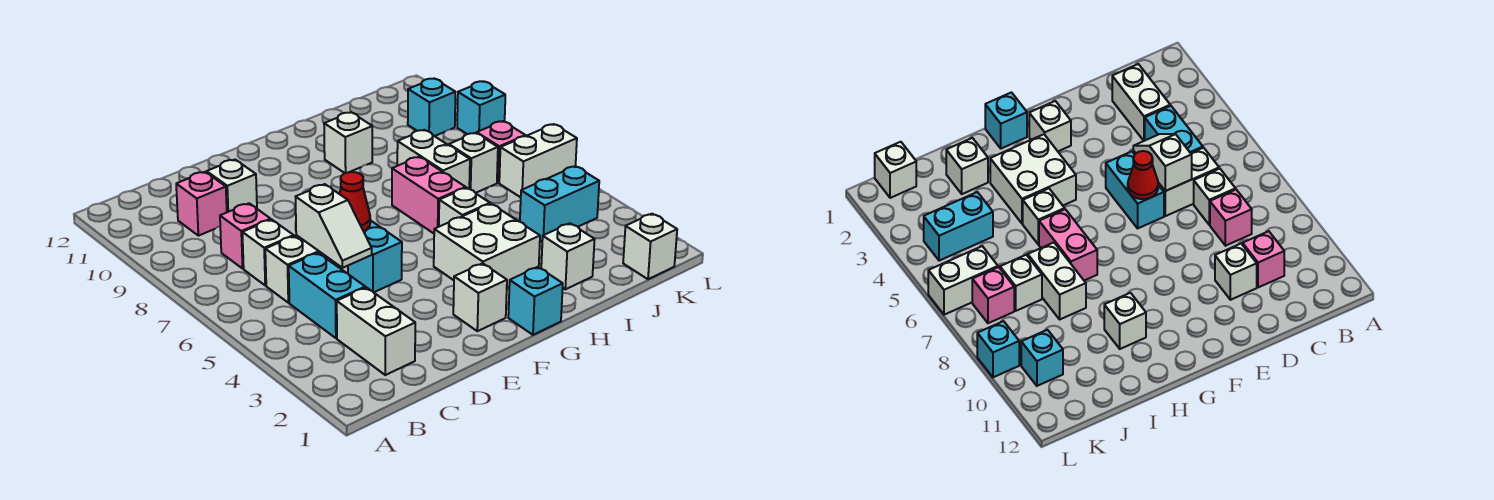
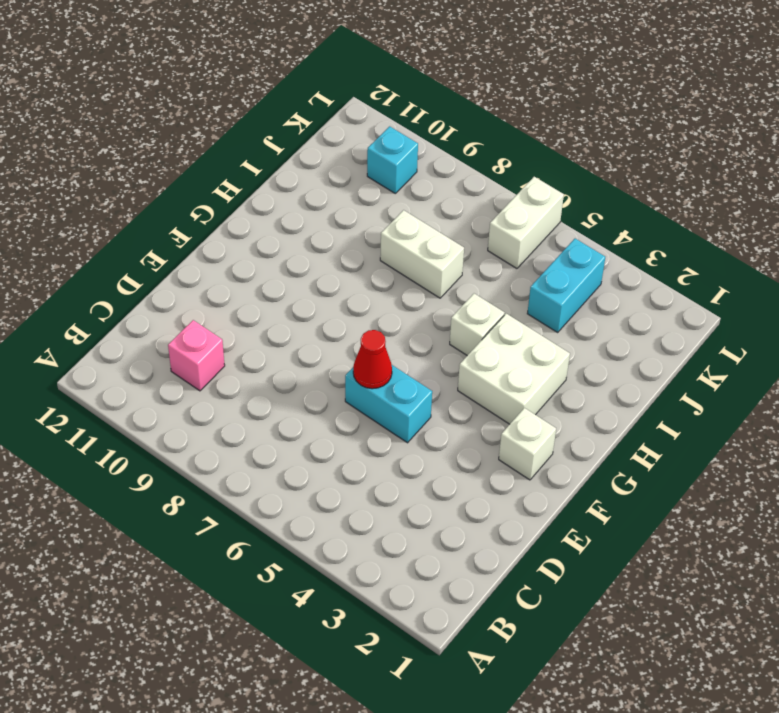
none -> white 1x2 brick [337,288,415,375]
none -> cyan 1x2 brick [289,253,366,338]
none -> white 1x2 brick [265,235,348,303]

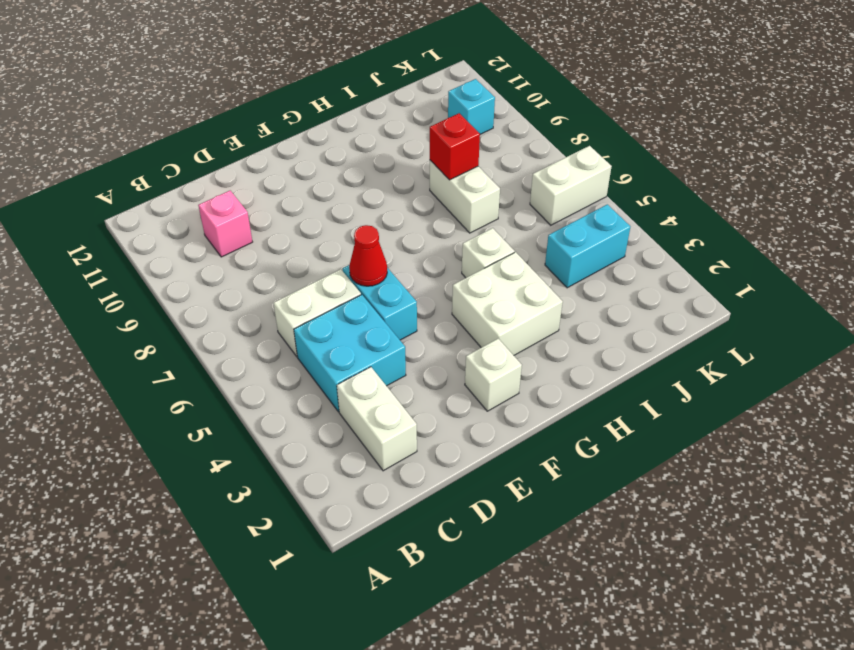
cyan 2x2 brick [294,295,406,412] -> cyan 1x2 brick [289,253,366,338]
red 1x1 brick [430,113,480,180] -> none
none -> white 1x1 brick [242,220,294,285]
none -> pink 1x1 brick [220,203,271,268]
none -> white 1x1 brick [207,160,257,212]

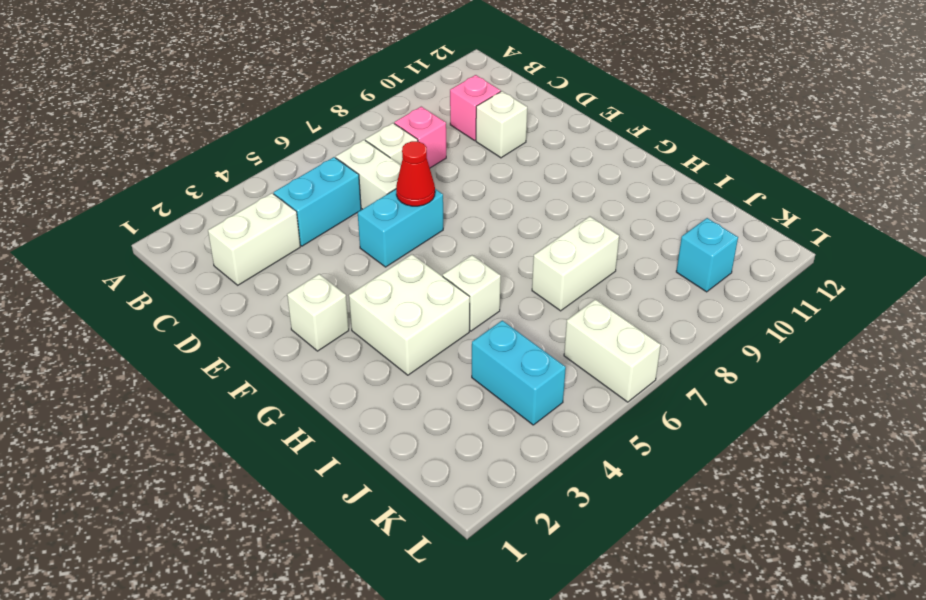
none -> cyan 1x1 brick [508,267,563,335]
none -> pink 1x2 brick [392,157,466,233]
none -> white 1x1 brick [324,112,372,173]

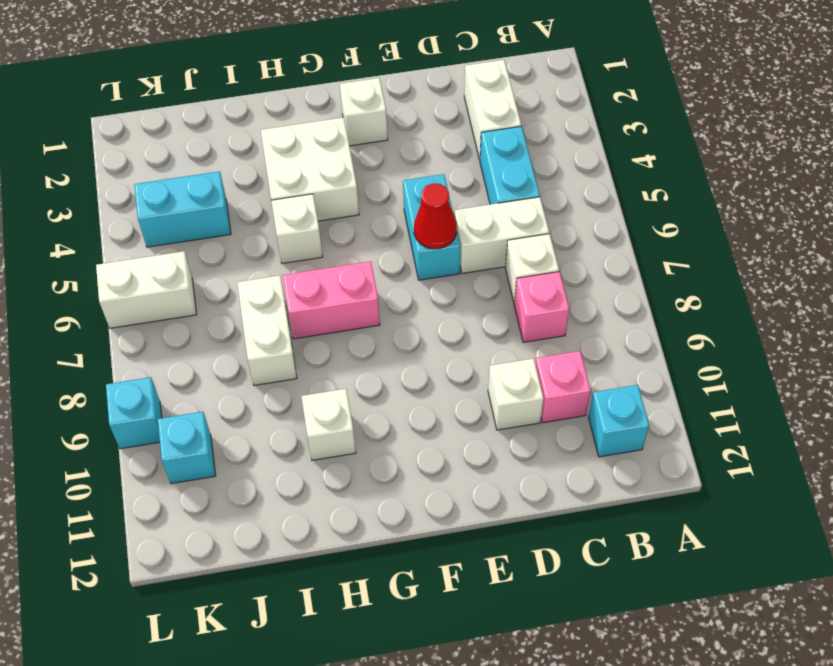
cyan 1x1 brick [588,385,649,457] -> cyan 1x1 brick moved to [508,267,563,335]
pink 1x2 brick [283,261,380,339] -> pink 1x2 brick turned to [392,157,466,233]
none -> white 1x1 brick [541,223,595,289]
none -> white 1x1 brick [449,133,498,193]
none -> white 1x1 brick [623,214,677,279]

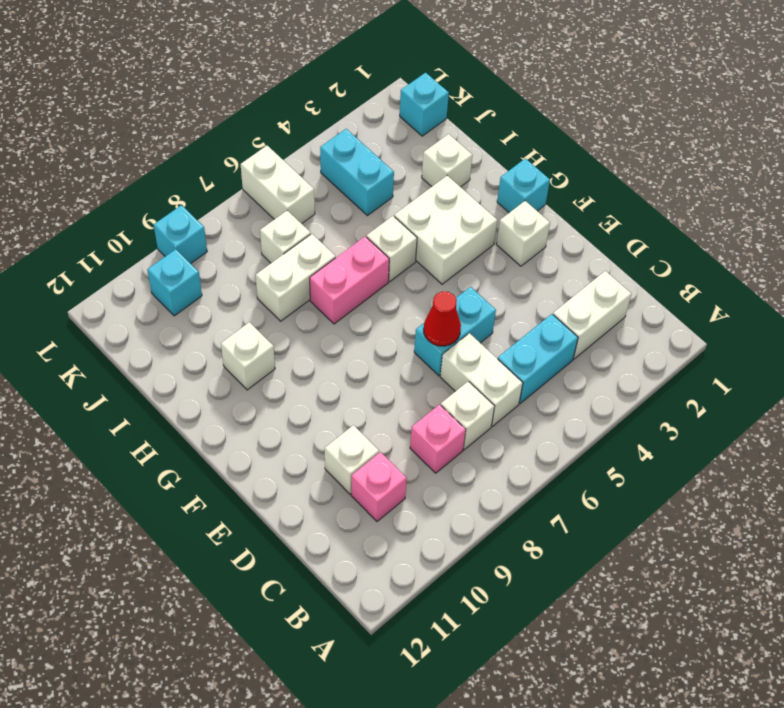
cyan 1x1 brick [400,73,449,136] -> white 1x1 brick [623,214,677,279]
none -> pink 1x1 brick [477,121,526,183]
none -> white 1x2 slope [296,184,372,268]

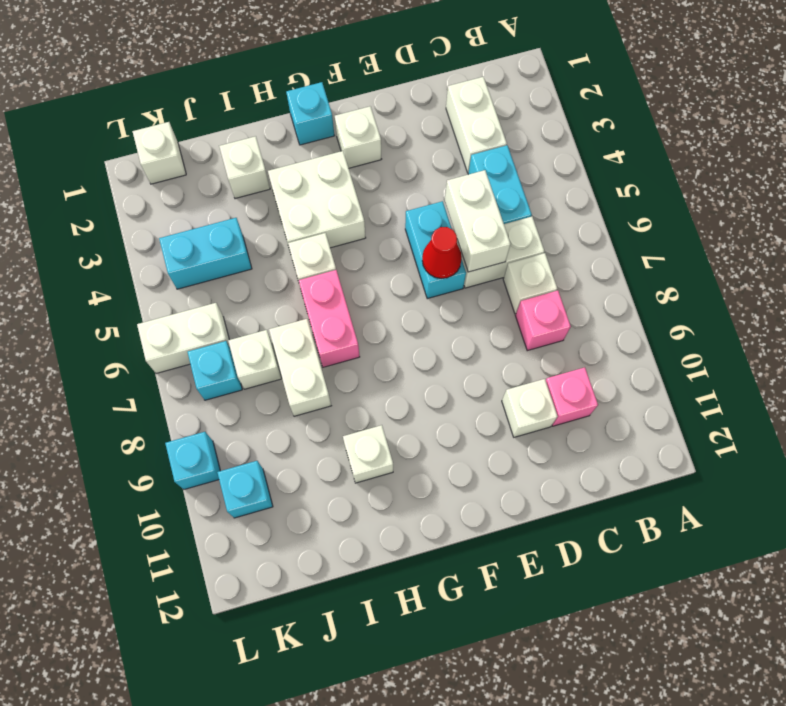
white 1x2 brick [445,170,510,272] -> white 1x2 slope [296,184,372,268]
cyan 1x1 brick [188,341,242,400] -> pink 1x1 brick [477,121,526,183]

